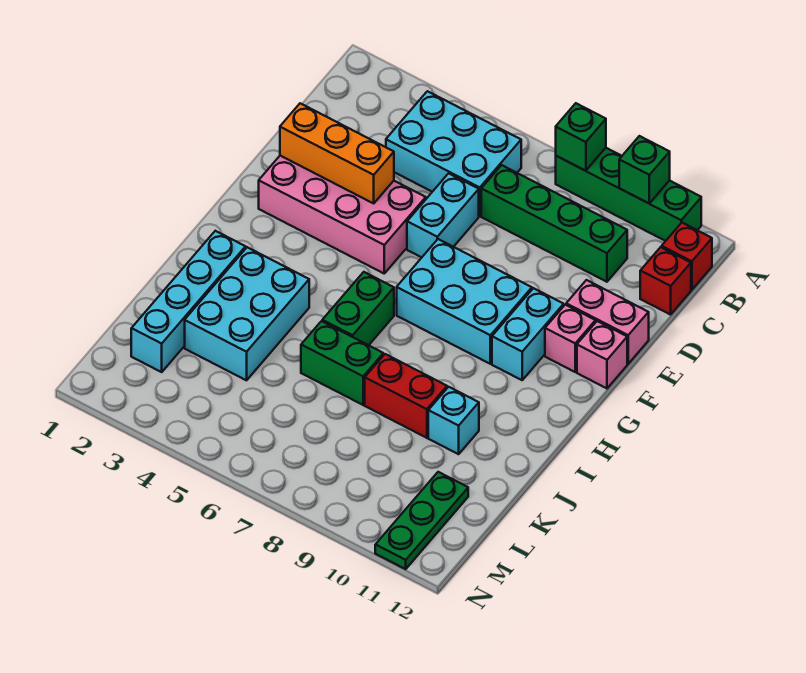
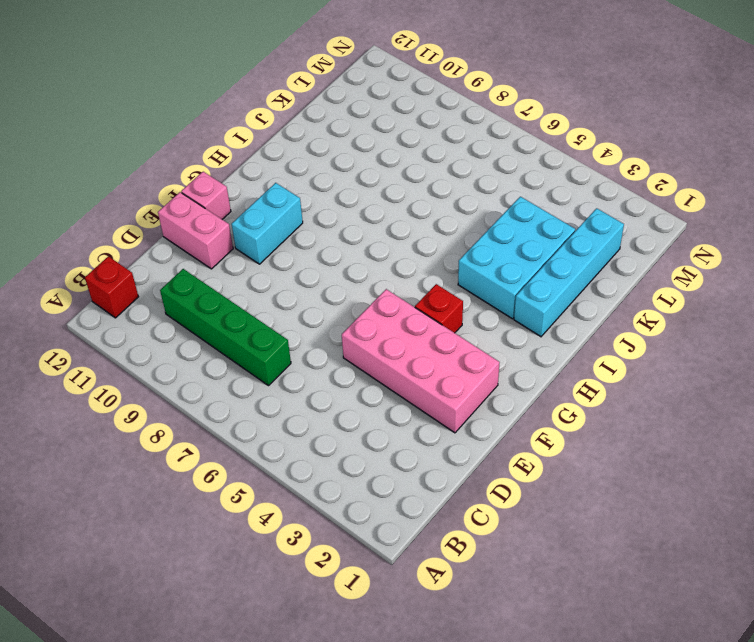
red 1x1 brick [415,284,463,333] -> red 1x1 brick moved to [640,247,691,315]
none -> green 1x4 brick [556,148,701,241]
none -> cyan 2x3 brick [386,91,521,216]
none -> cyan 1x2 brick [407,173,479,257]

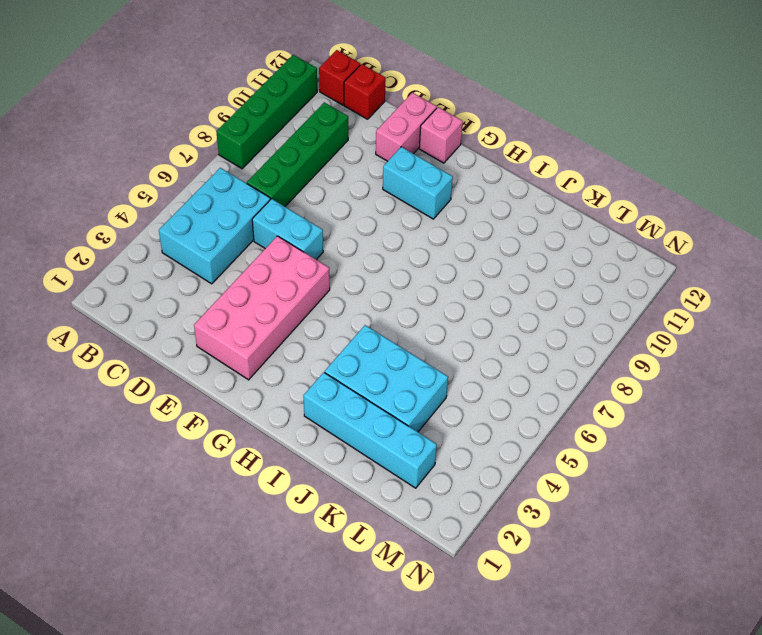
none -> cyan 2x3 brick [397,239,532,364]
none -> pink 1x1 brick [545,305,595,372]
none -> green 1x2 brick [322,272,394,345]

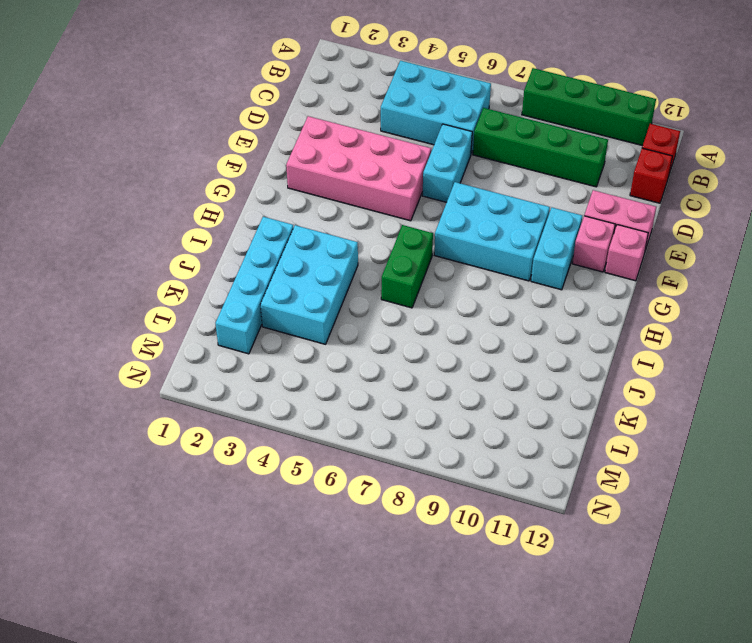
none -> green 1x2 brick [301,321,383,405]
none -> red 1x2 brick [365,354,447,438]
none -> cyan 1x1 brick [428,387,479,454]

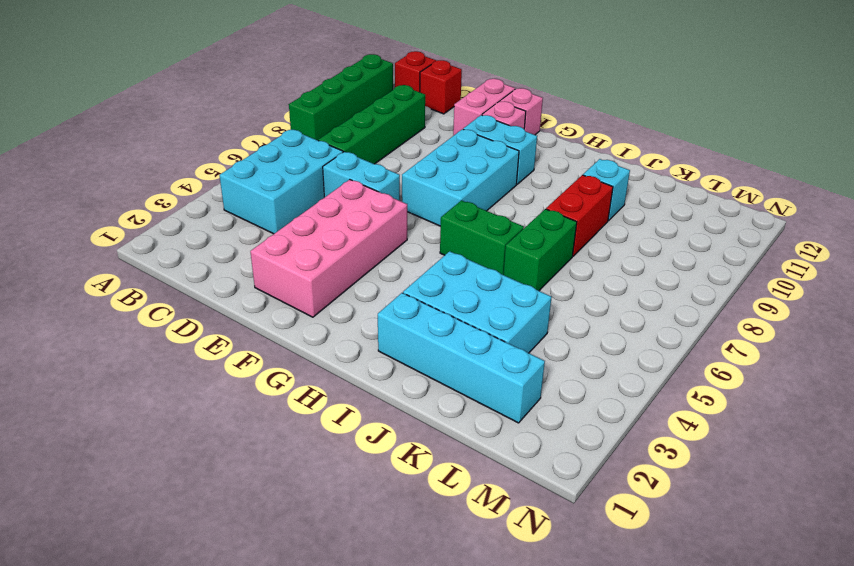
none -> green 1x3 plate [375,472,468,569]
none -> green 1x1 brick [556,103,606,171]
none -> green 1x1 brick [619,136,670,204]

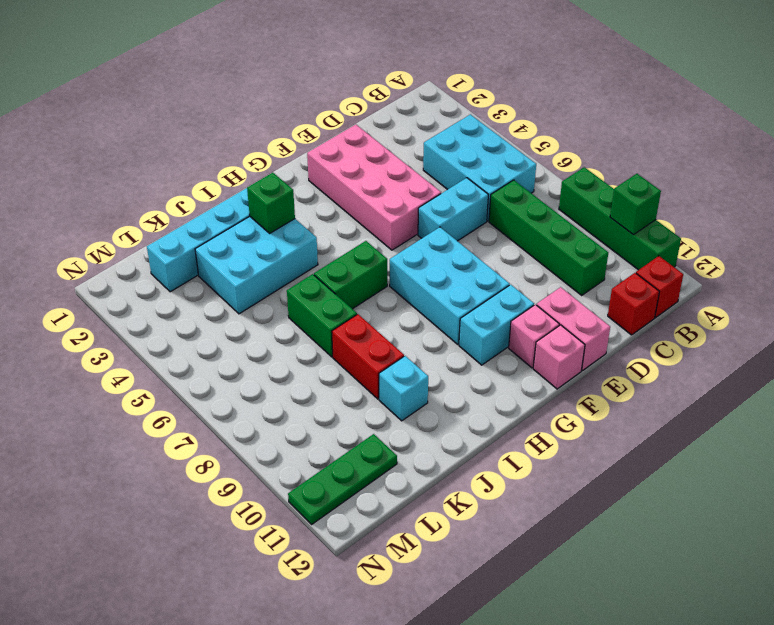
green 1x1 brick [247,172,295,233] -> green 1x1 brick moved to [556,103,606,171]
none -> orange 1x3 brick [280,103,394,203]

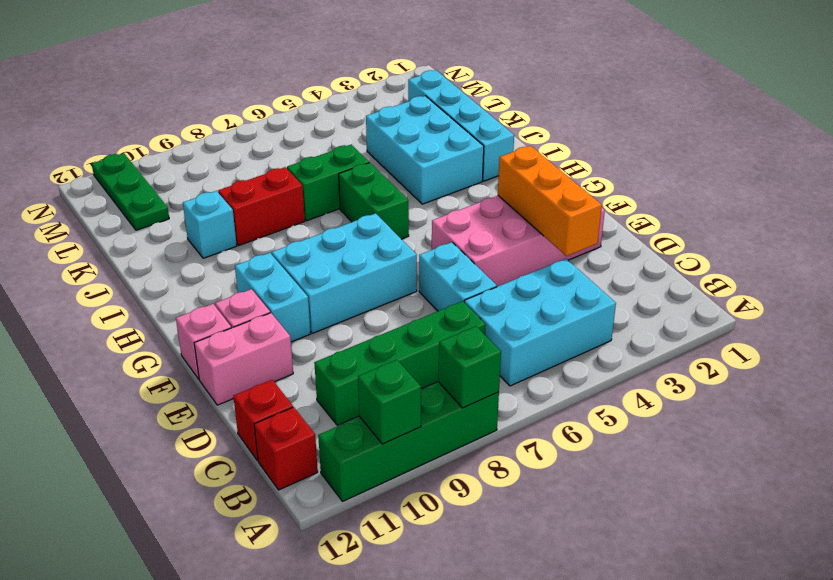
orange 1x3 brick [498,146,602,256] -> orange 1x3 brick turned to [280,103,394,203]

